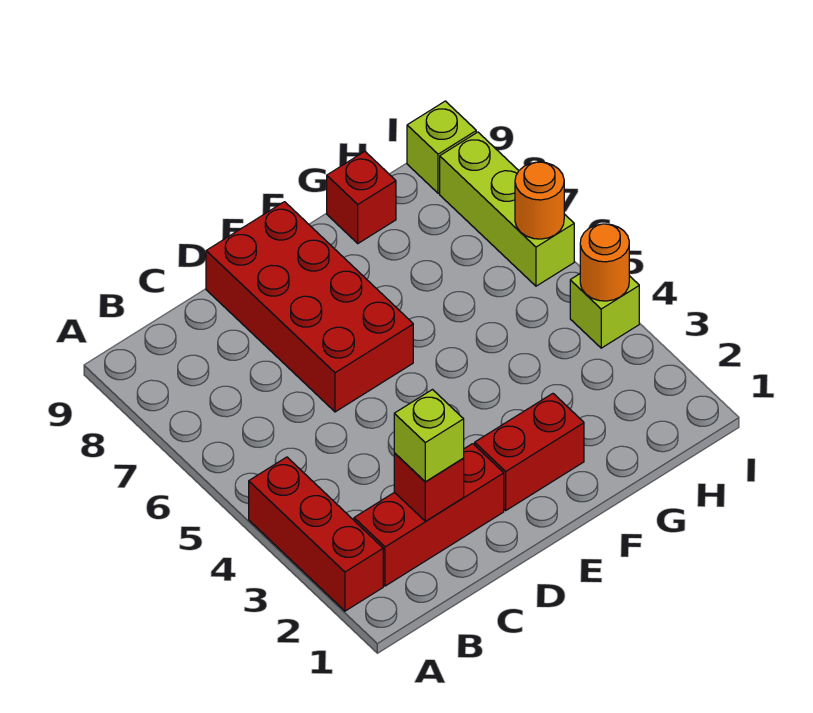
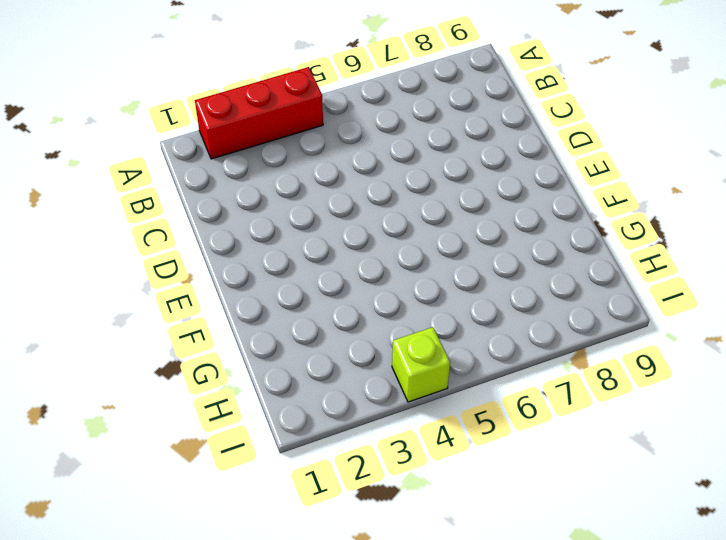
none -> red 1x3 brick [354,444,504,586]
none -> red 2x4 brick [206,202,413,412]
none -> red 1x2 brick [475,394,584,510]

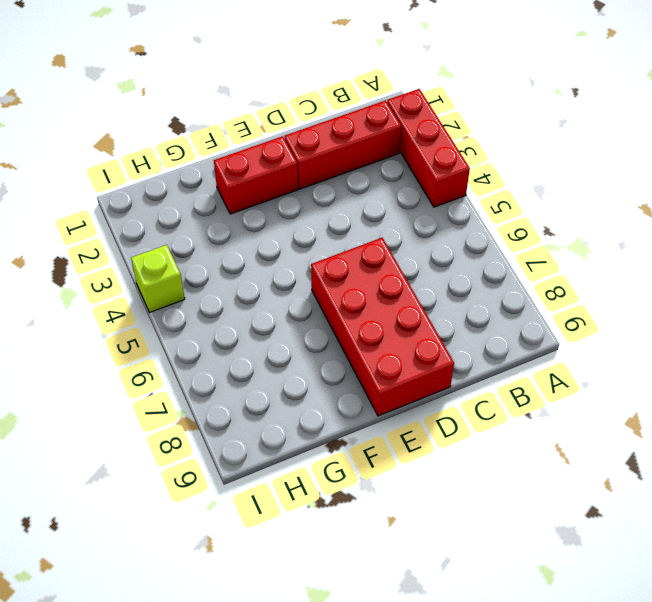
none -> red 1x1 brick [327,152,396,243]
none -> lime 1x3 brick [440,132,574,286]
none -> lime 1x1 brick [407,101,476,193]

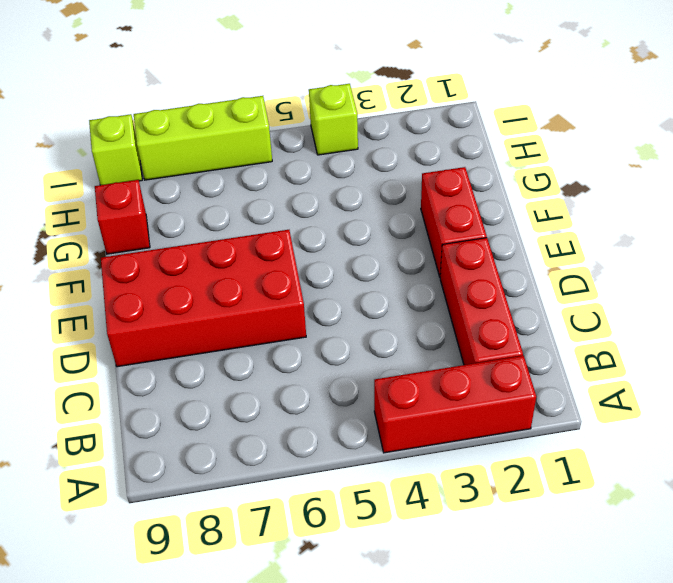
none -> red 1x1 brick [394,453,464,521]
none -> orange 1x1 round brick [580,224,629,301]
none -> orange 1x1 round brick [515,162,564,239]

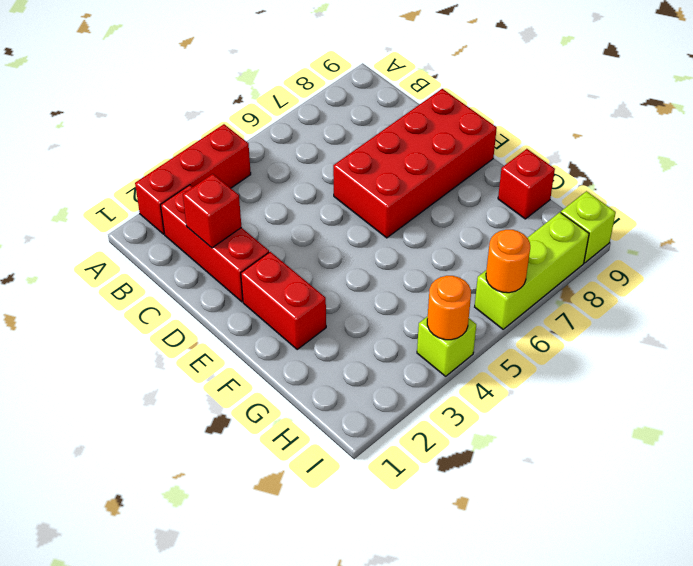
none -> lime 1x1 brick [394,390,464,482]

